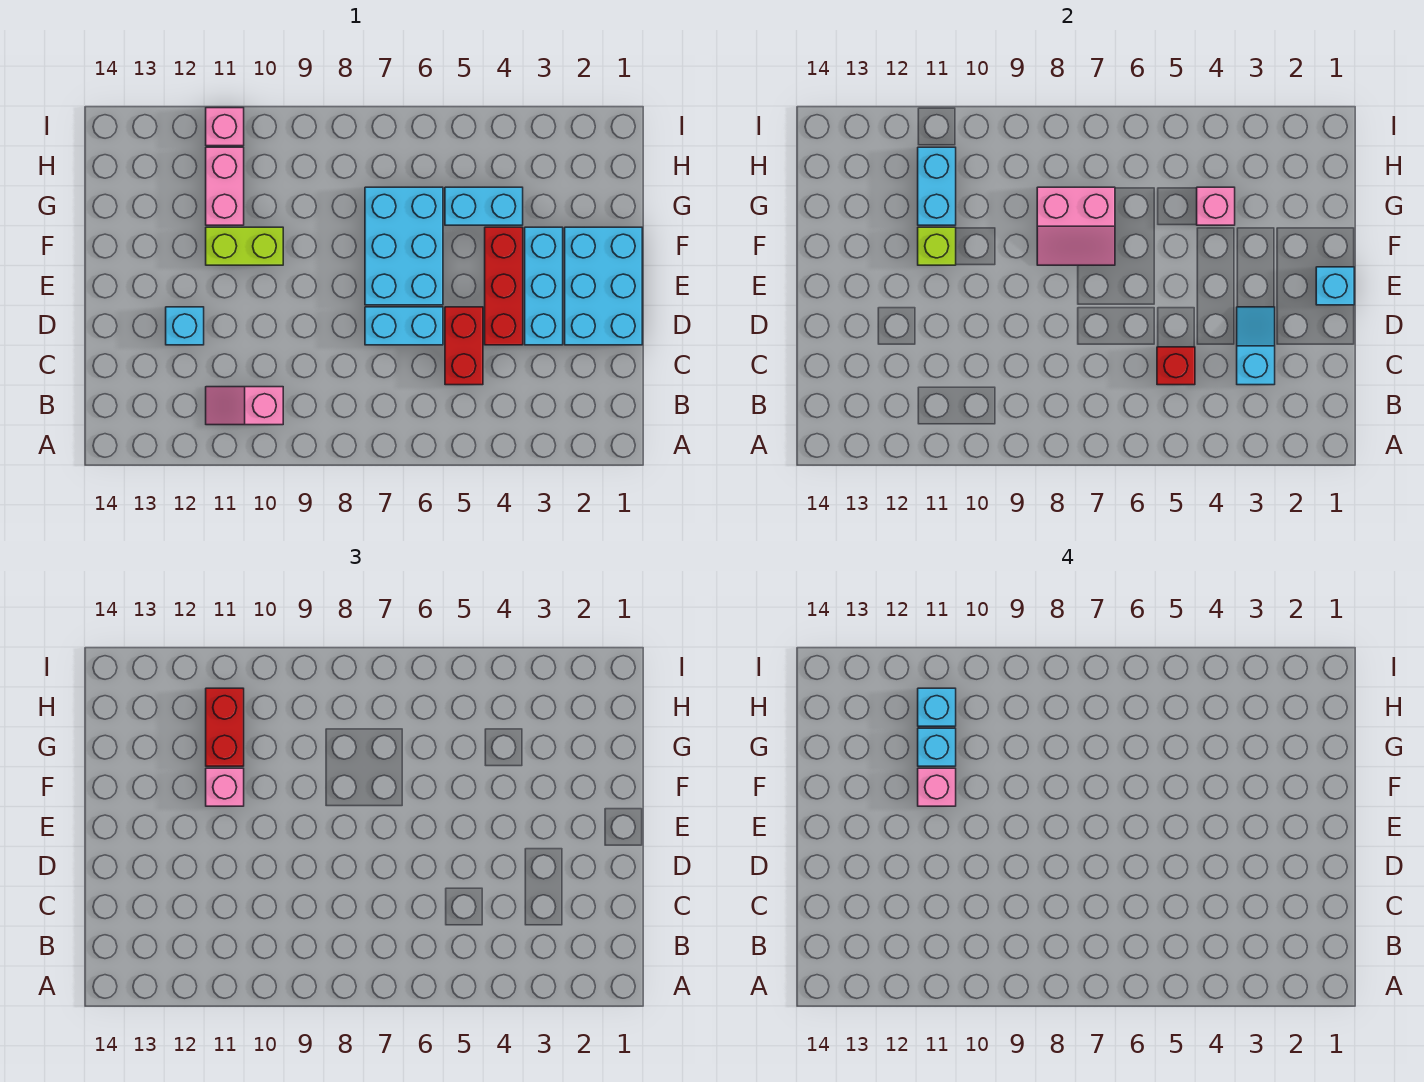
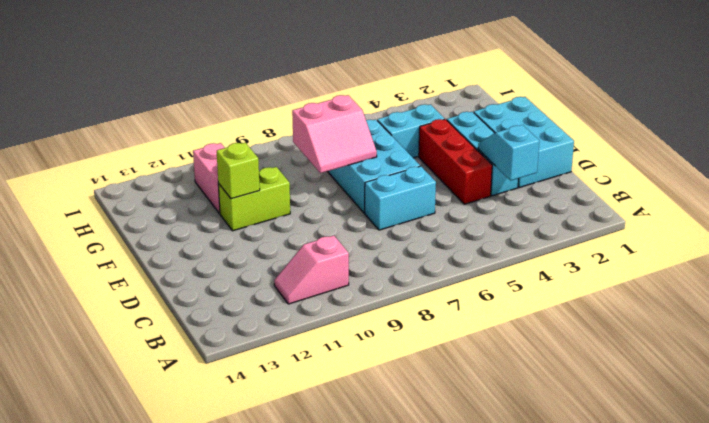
none -> red 1x2 brick [445,307,483,385]
none -> cyan 1x1 brick [166,307,204,345]
none -> pink 1x1 brick [206,108,244,146]

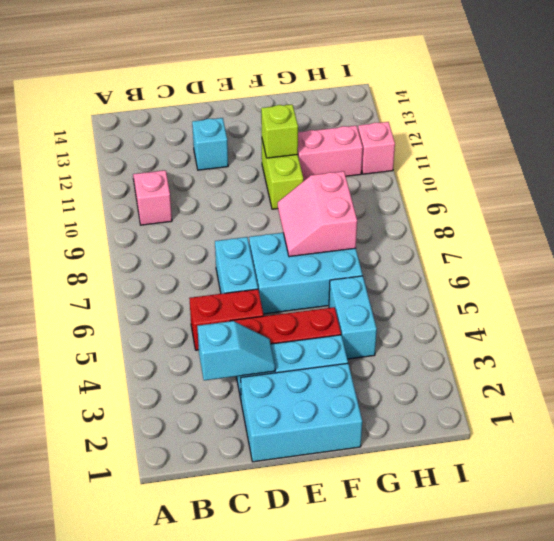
none -> red 1x1 brick [1157,347,1195,385]
none -> cyan 1x1 brick [1316,267,1354,305]
none -> pink 1x1 brick [1197,187,1235,225]

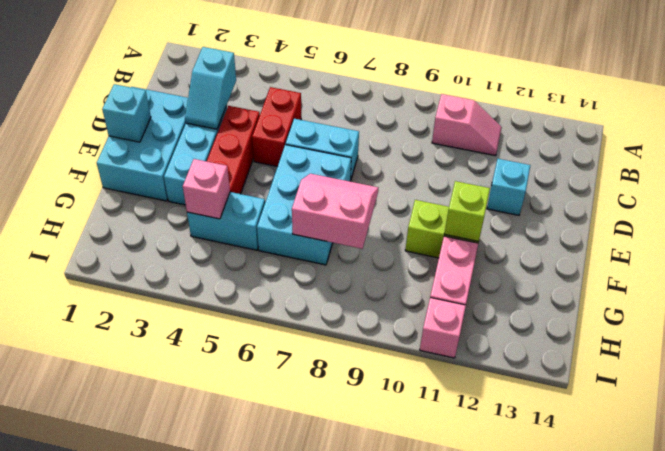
none -> red 1x1 brick [1157,347,1195,385]
none -> cyan 1x2 brick [918,147,956,225]
none -> pink 1x1 brick [206,768,244,806]

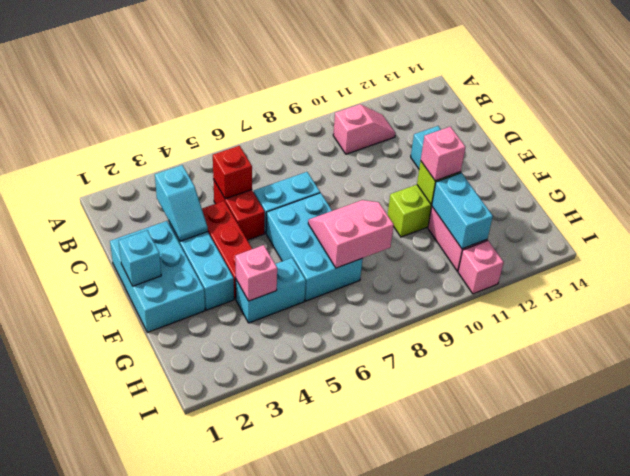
none -> red 1x2 brick [206,688,244,766]
none -> pink 1x1 brick [918,768,956,806]
none -> cyan 1x1 brick [918,728,956,766]

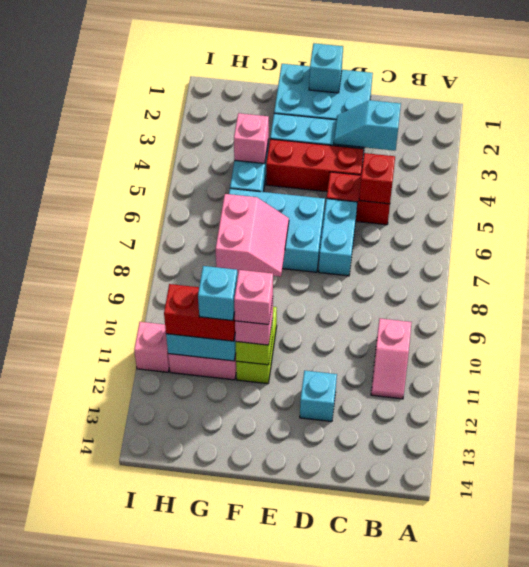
none -> cyan 1x1 brick [918,688,956,726]

